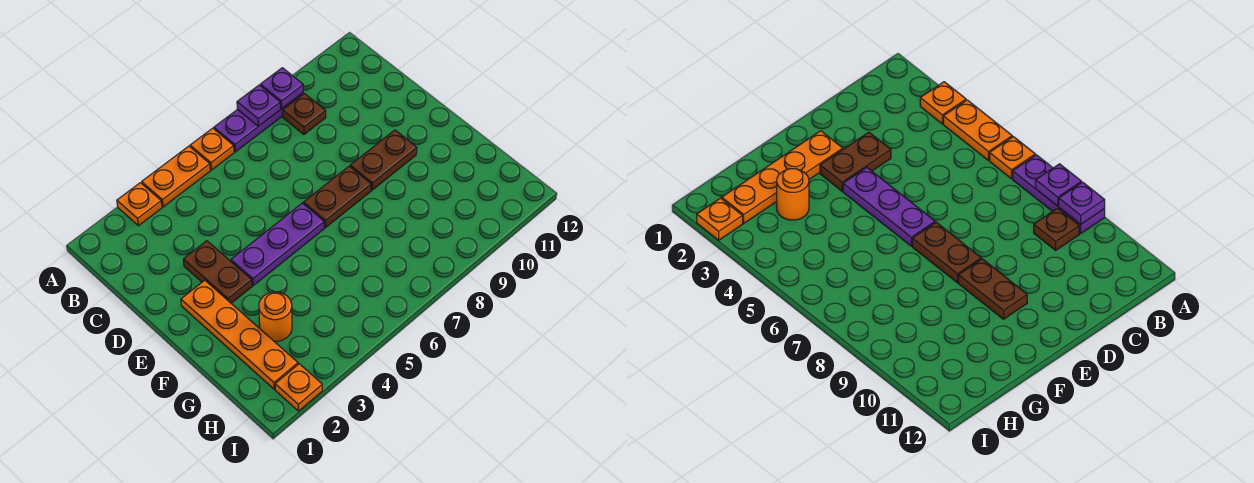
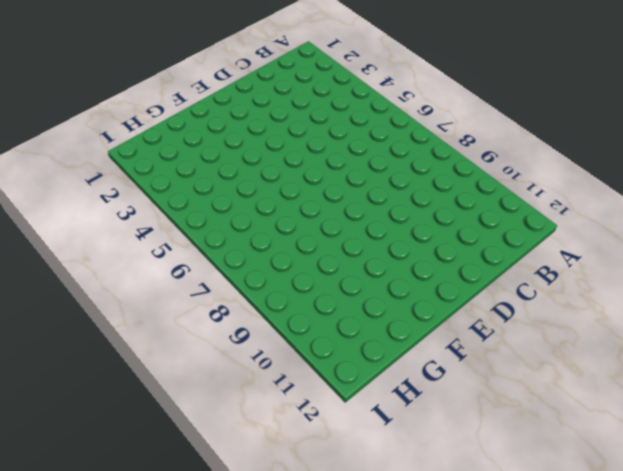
none -> orange 1x1 plate [117,183,162,226]
none -> orange 1x2 plate [142,146,210,207]
none -> orange 1x1 plate [190,128,234,170]

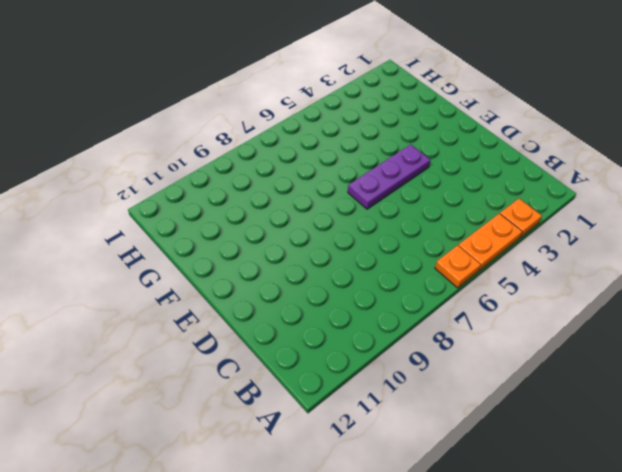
none -> purple 1x3 plate [214,93,303,152]
none -> brown 1x1 plate [283,94,326,135]
none -> brown 1x2 plate [183,241,252,303]

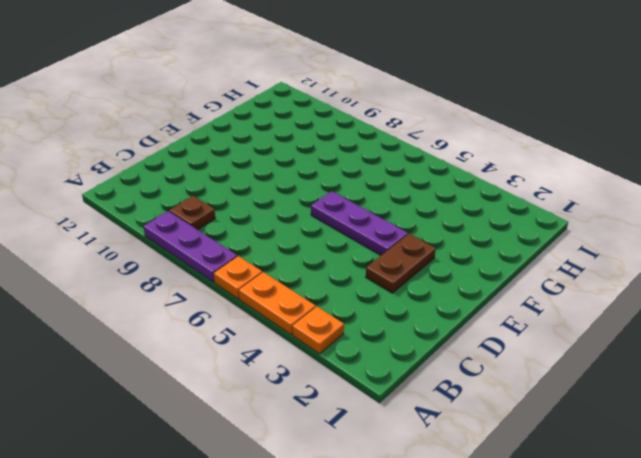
none -> orange 1x4 plate [181,280,298,389]
none -> brown 1x2 plate [303,166,371,228]
none -> brown 1x2 plate [350,130,417,190]

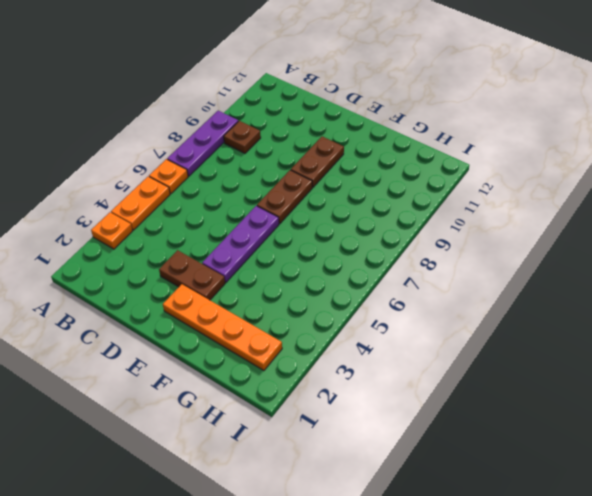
none -> orange 1x1 round brick [259,292,292,341]
none -> orange 1x1 plate [275,364,322,411]
none -> purple 1x1 plate [237,85,280,126]

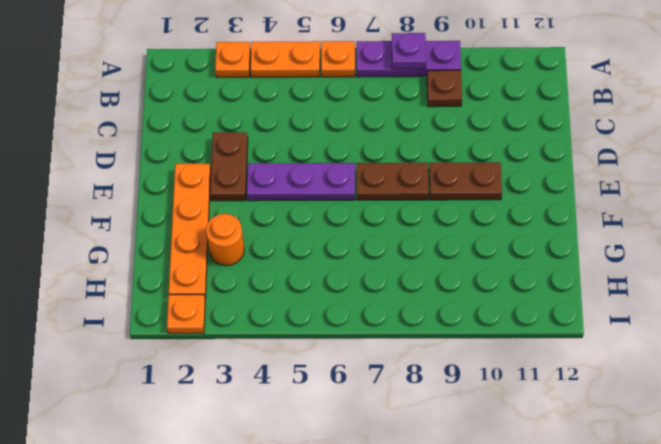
none -> purple 1x1 plate [260,68,303,109]

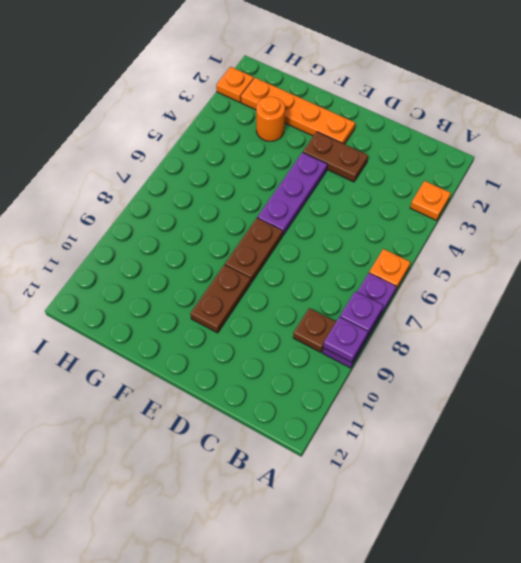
none -> orange 1x2 plate [142,146,210,207]

